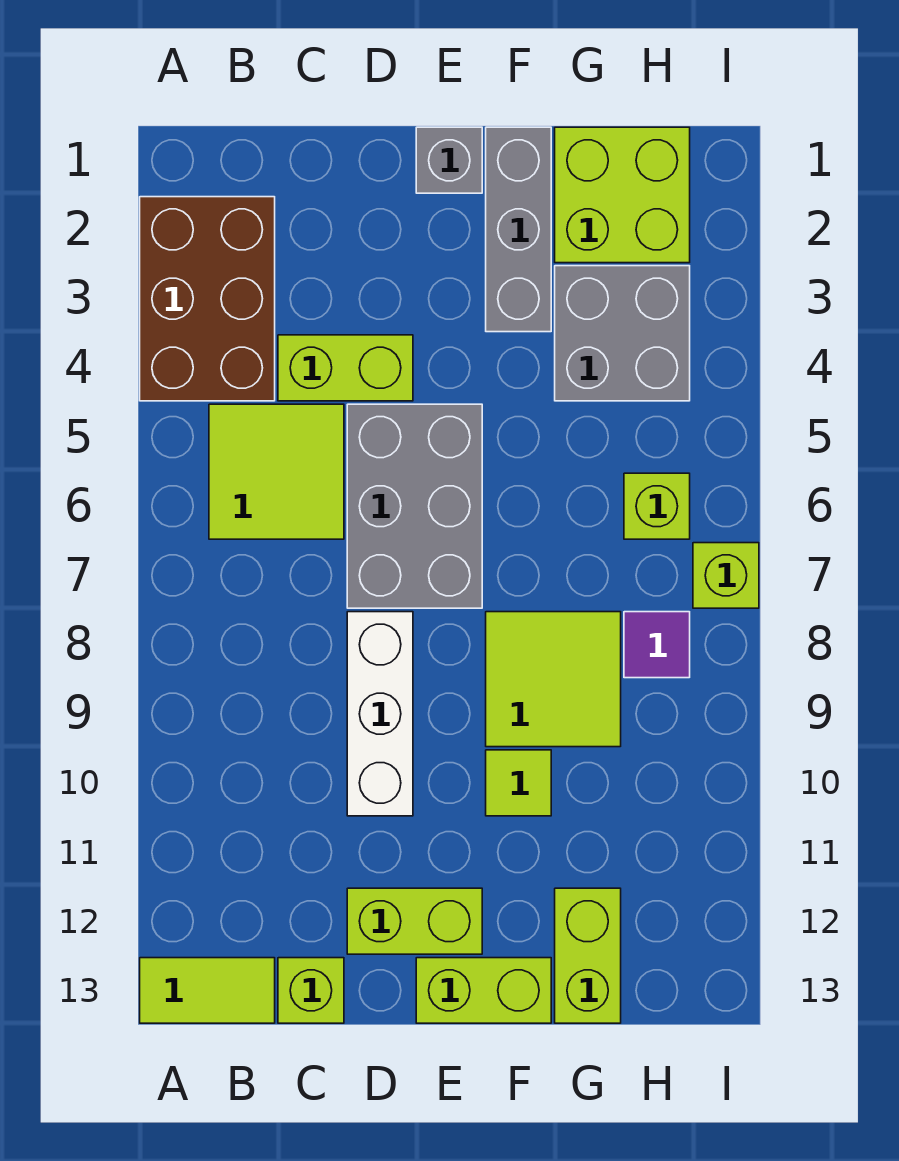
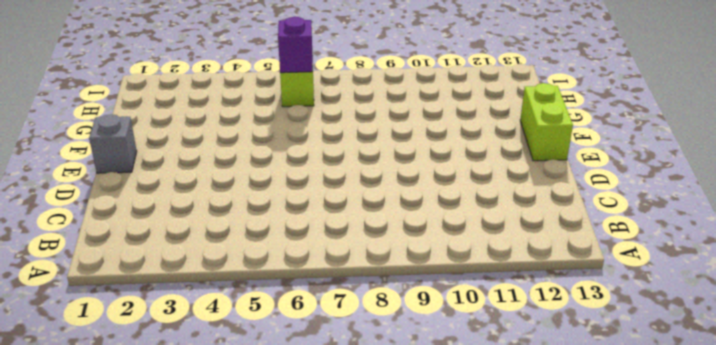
purple 1x1 brick [278,17,313,73] -> none
none -> brown 2x3 brick [140,197,275,401]
none -> lime 1x2 tile [140,958,275,1023]
none -> lime 2x2 tile [209,404,344,539]

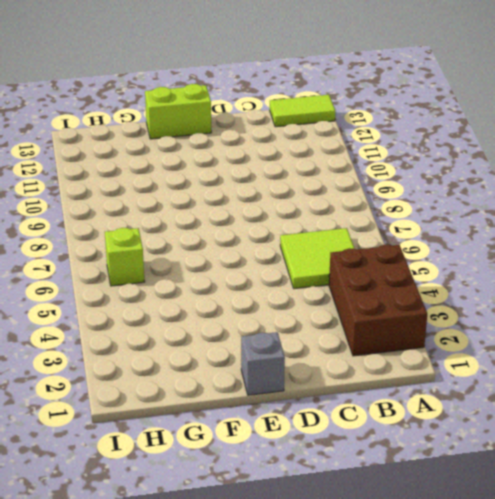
none -> lime 1x2 brick [278,335,413,401]
none -> lime 1x1 brick [278,958,344,1023]
none -> grey 2x3 brick [347,404,482,608]

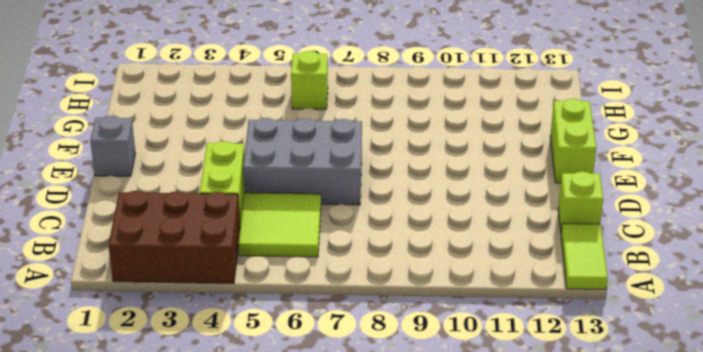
none -> white 1x3 brick [347,612,413,816]
none -> lime 1x2 brick [347,888,482,954]
none -> grey 1x3 brick [486,127,551,332]

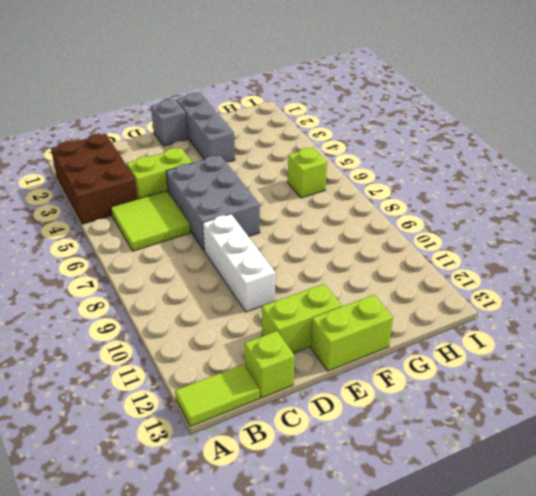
none -> lime 2x2 tile [486,612,621,747]
none -> lime 1x1 tile [486,750,551,816]
none -> lime 2x2 brick [555,127,690,263]

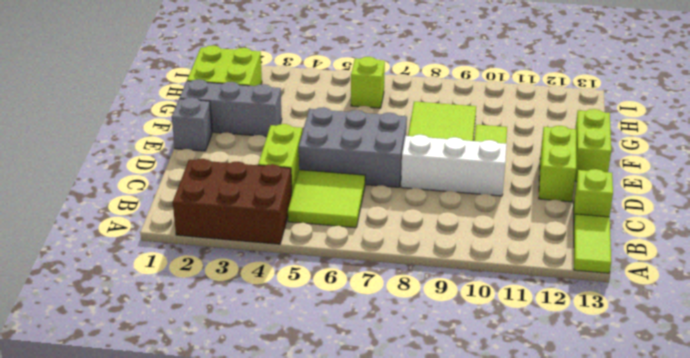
none -> grey 2x2 brick [555,266,690,401]
none -> lime 1x2 brick [555,888,621,1023]
none -> purple 1x1 tile [624,612,690,678]

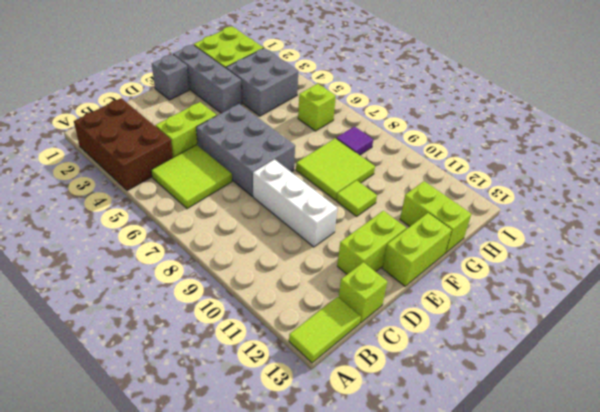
none -> lime 1x1 brick [693,543,759,608]

